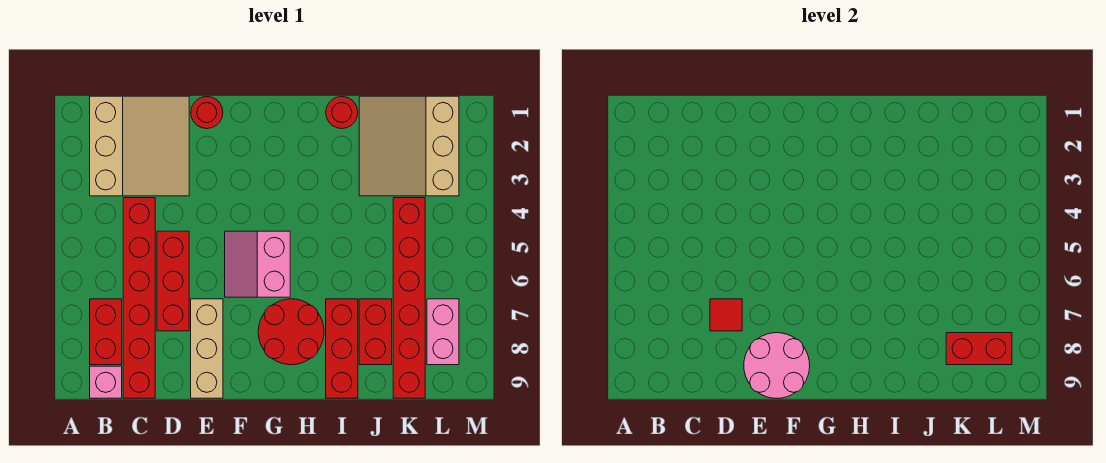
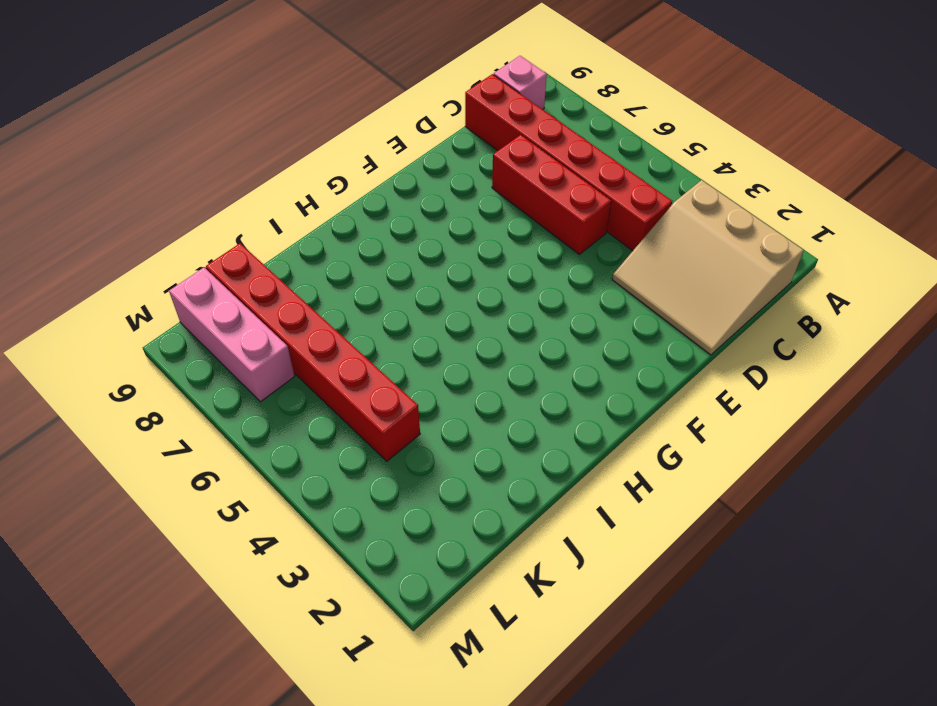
pink 1x3 brick [169,268,295,402] -> pink 1x2 brick [427,299,459,365]
none -> red 1x2 brick [90,299,122,365]
none -> red 1x1 round brick [191,97,223,129]
none -> tan 1x3 brick [191,299,223,398]

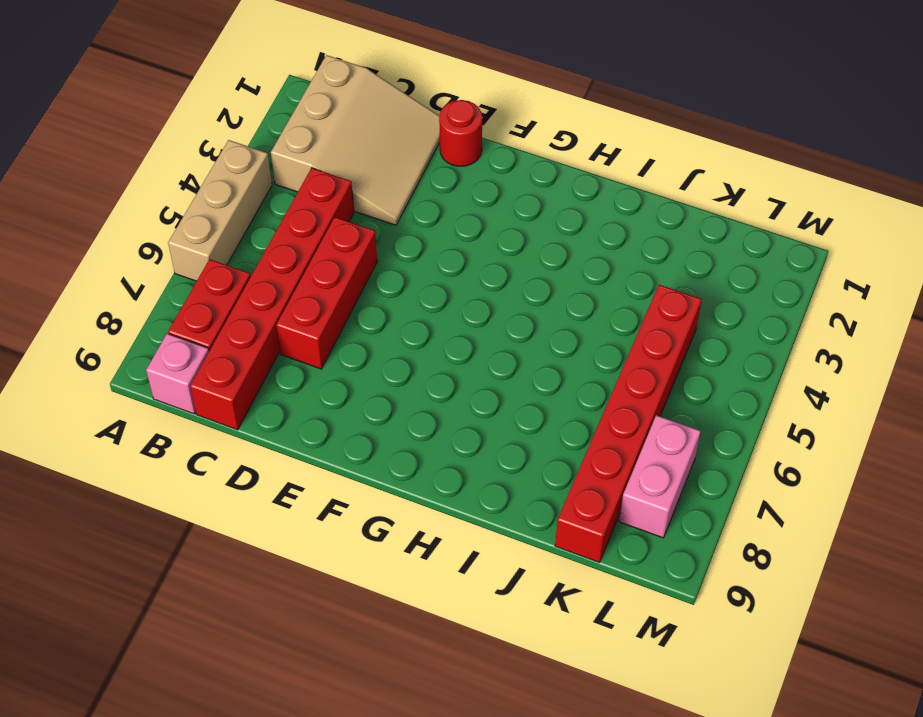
tan 1x3 brick [168,140,272,281] -> tan 1x3 brick moved to [191,299,223,398]
none -> pink 2x2 slope [225,231,290,297]
none -> red 2x2 round brick [258,299,324,365]
none -> red 1x1 round brick [326,97,358,129]

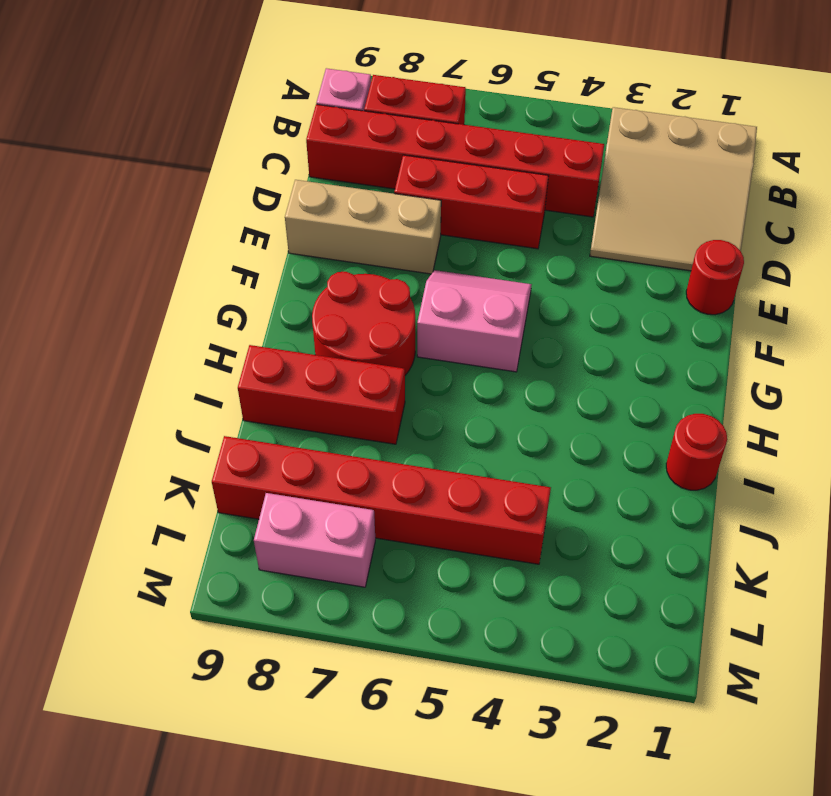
none -> tan 3x3 slope [359,96,459,196]
none -> red 1x2 brick [359,299,392,365]
none -> red 1x1 tile [710,299,742,331]

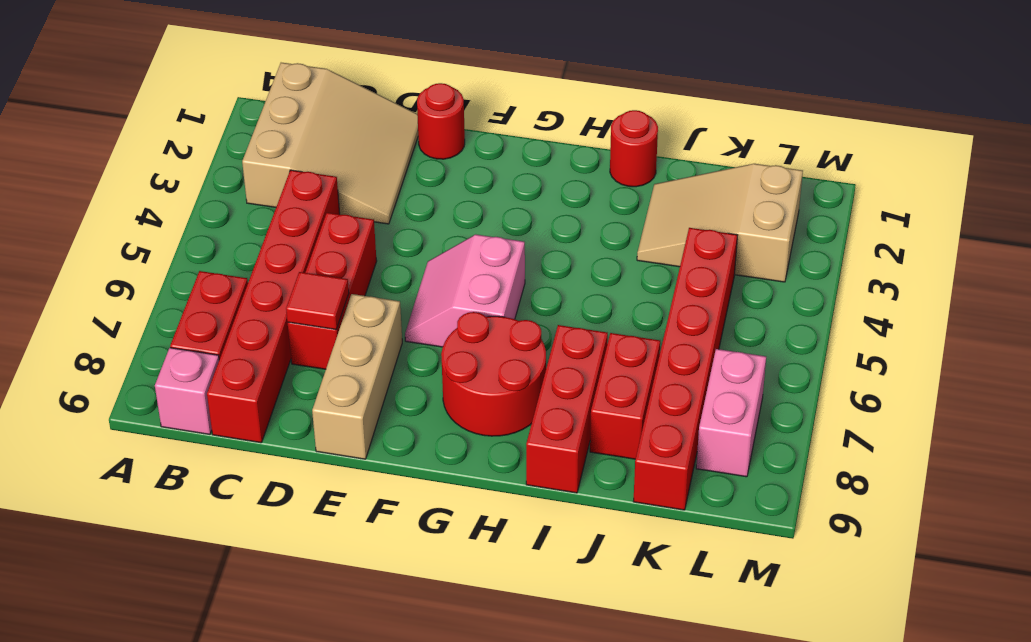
tan 2x3 slope [637,164,803,282] -> tan 3x3 slope [359,96,459,196]
none -> pink 2x2 round brick [744,333,810,398]
none -> red 1x2 brick [946,333,1012,365]

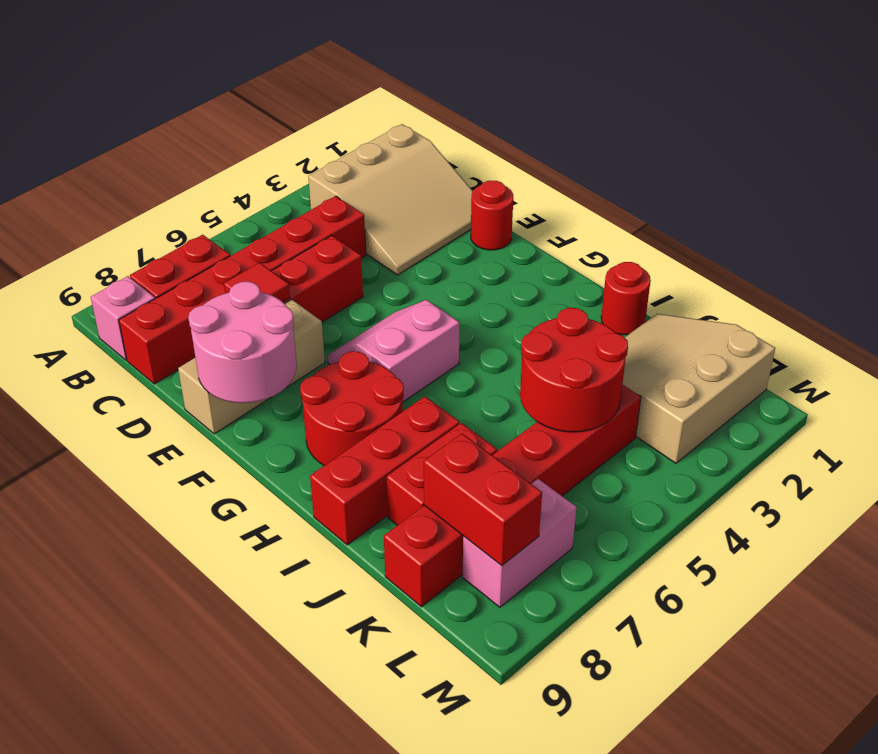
red 2x2 round brick [520,308,628,432] -> none

